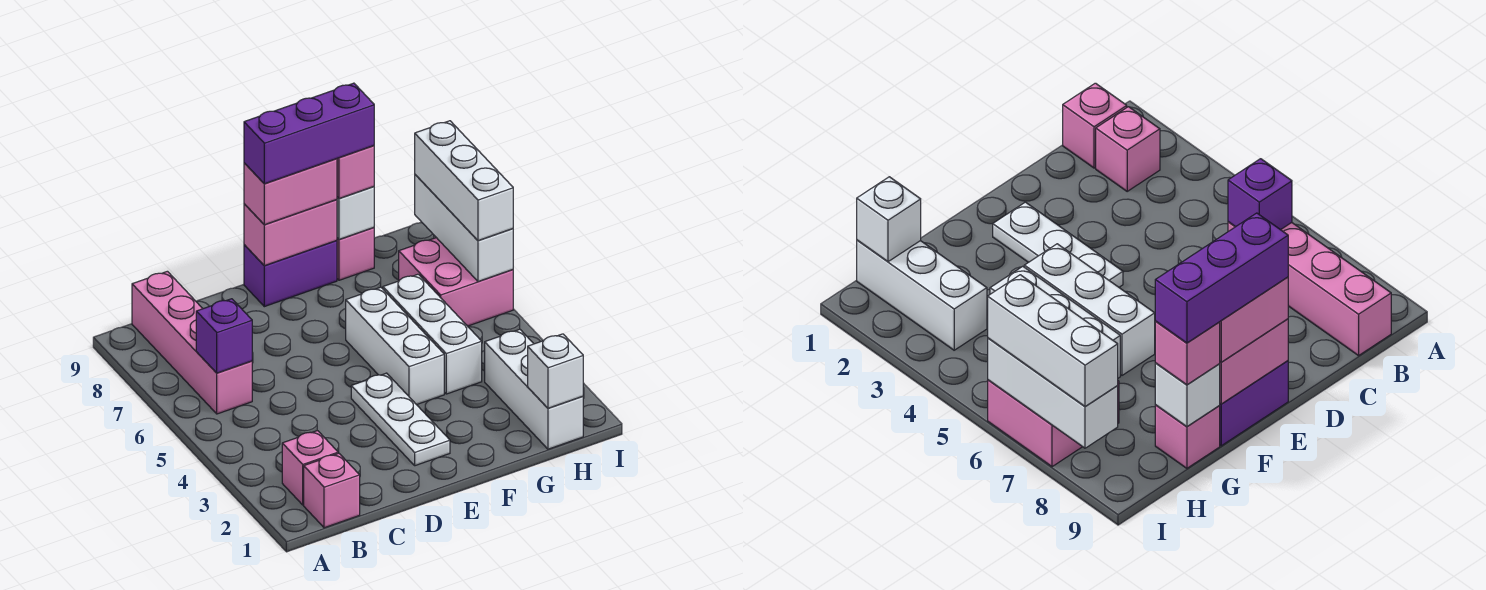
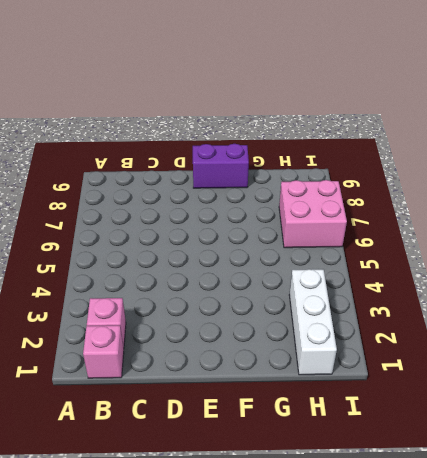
none -> pink 1x4 brick [132,271,252,414]
none -> white 1x3 plate [351,373,450,466]
none -> white 1x3 brick [346,287,444,405]

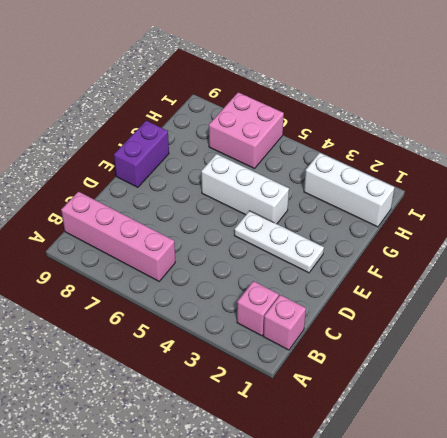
none -> white 1x3 brick [383,274,482,394]
none -> pink 1x1 brick [337,227,374,280]
none -> purple 1x1 brick [196,299,252,373]

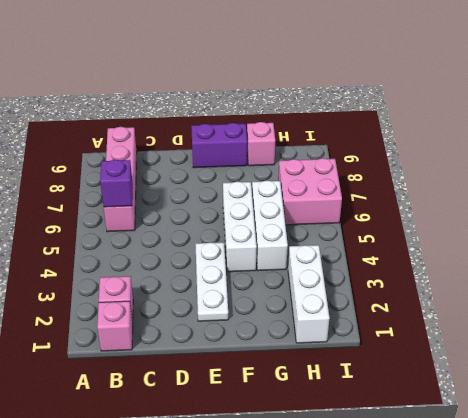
none -> pink 1x2 brick [244,200,337,266]
none -> white 1x1 brick [337,187,374,240]
none -> white 1x1 brick [528,334,583,408]

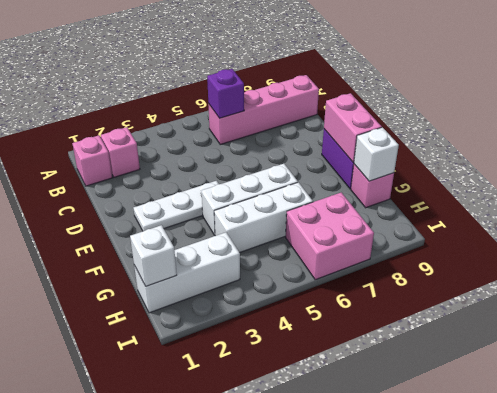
none -> white 1x3 brick [415,175,513,281]
none -> pink 1x2 brick [244,159,337,225]
none -> pink 1x1 brick [337,146,374,198]

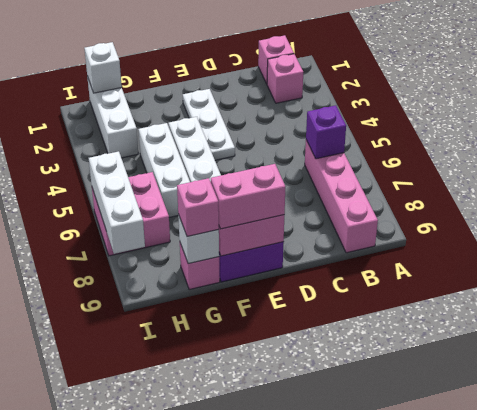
none -> white 1x3 brick [415,121,513,241]
none -> purple 1x3 brick [244,83,374,184]

